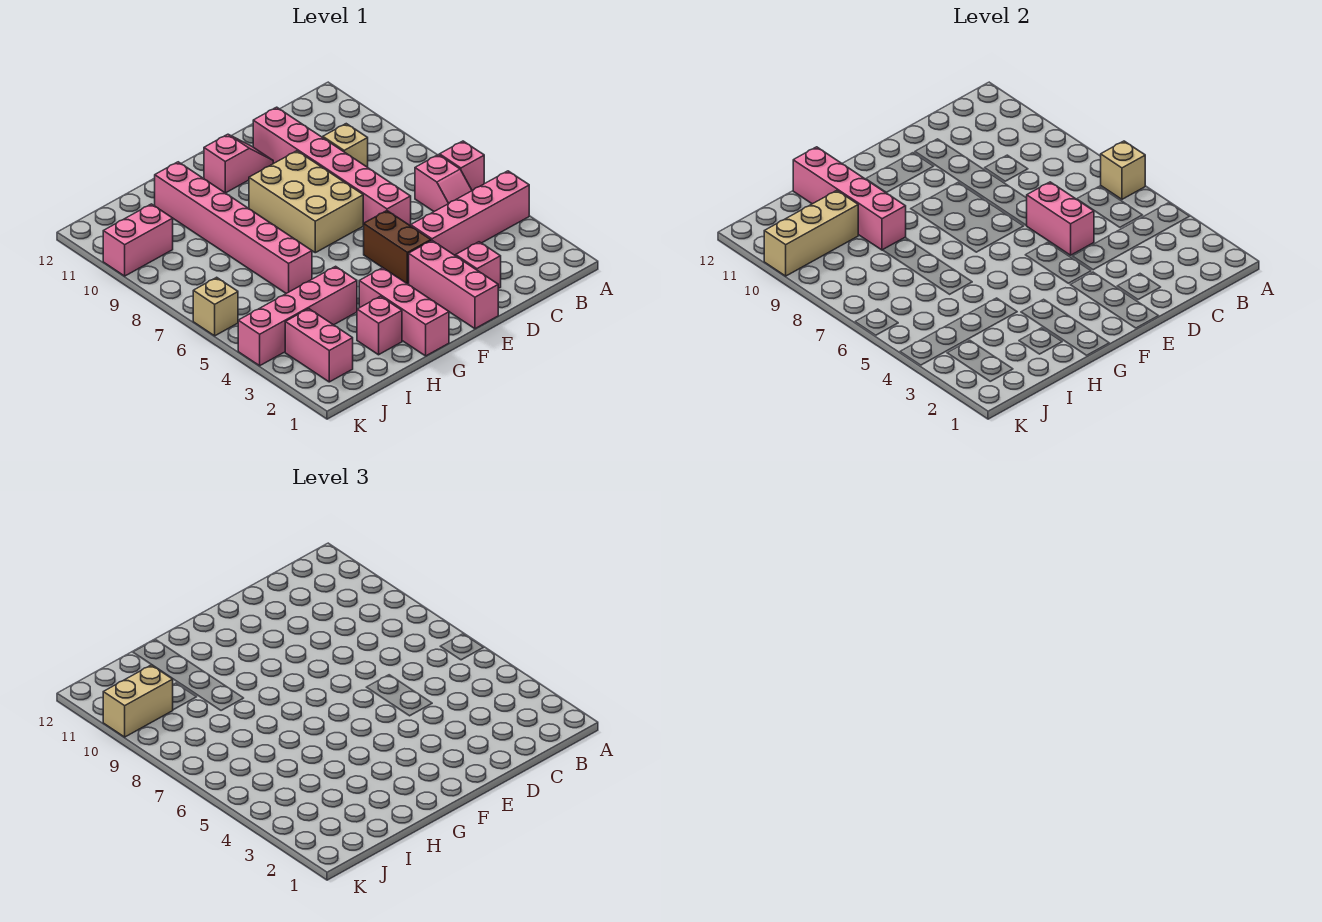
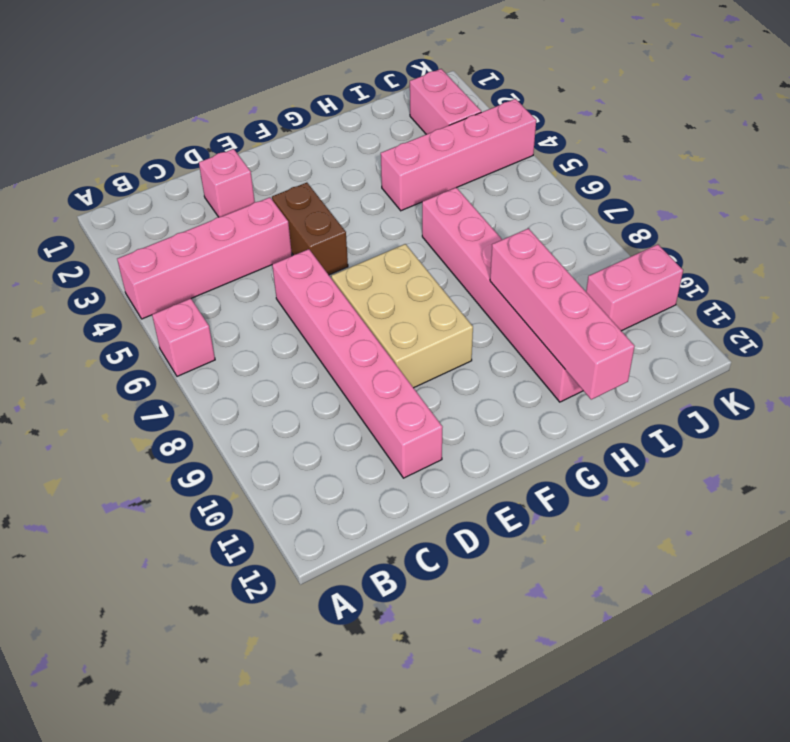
none -> pink 1x2 slope [415,155,472,211]
none -> tan 1x1 brick [323,124,368,167]
none -> pink 1x3 brick [409,241,498,329]

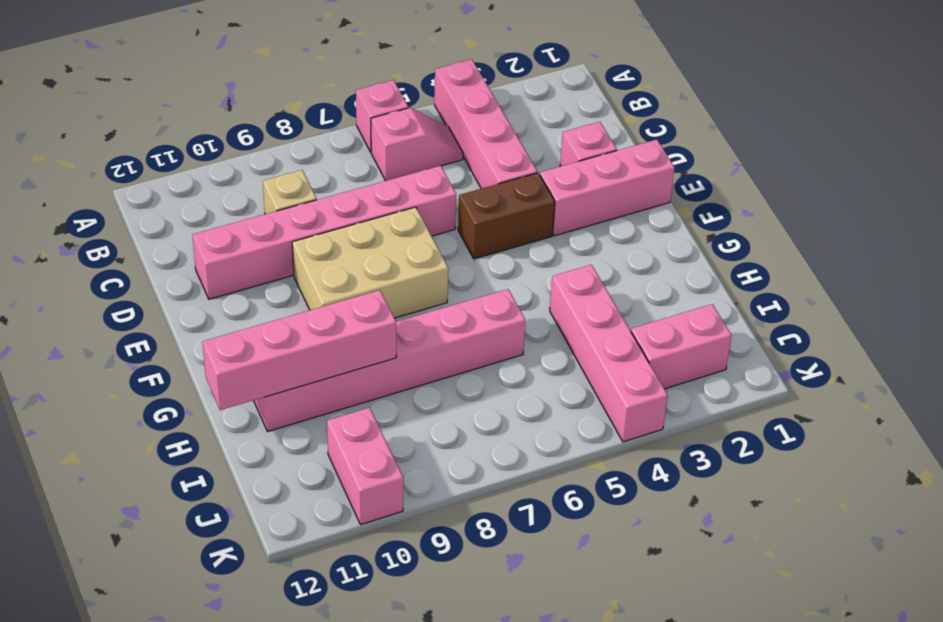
none -> pink 1x2 slope [204,134,273,193]
none -> pink 1x3 brick [359,268,449,356]
none -> pink 1x1 brick [357,296,402,355]

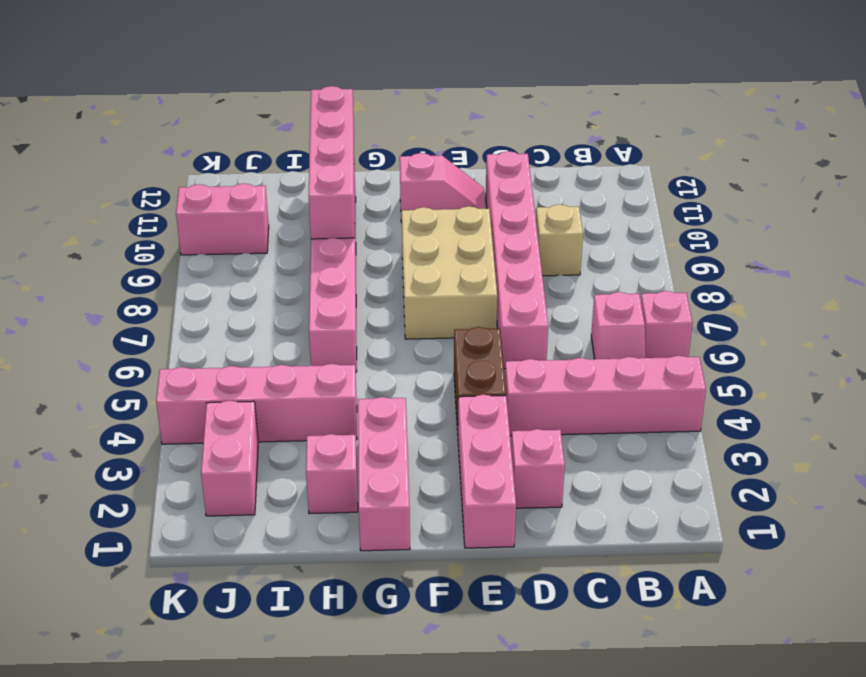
none -> tan 1x1 brick [193,277,238,336]
none -> tan 1x1 brick [1101,141,1145,199]
none -> pink 1x2 brick [1026,182,1094,255]

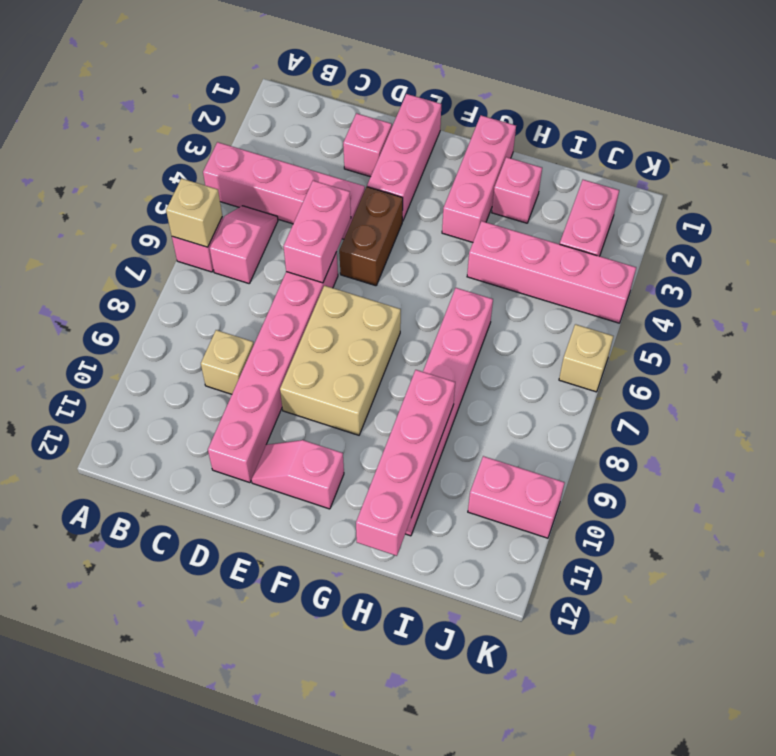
none -> tan 1x3 brick [764,191,858,276]
none -> tan 1x2 brick [103,665,173,737]

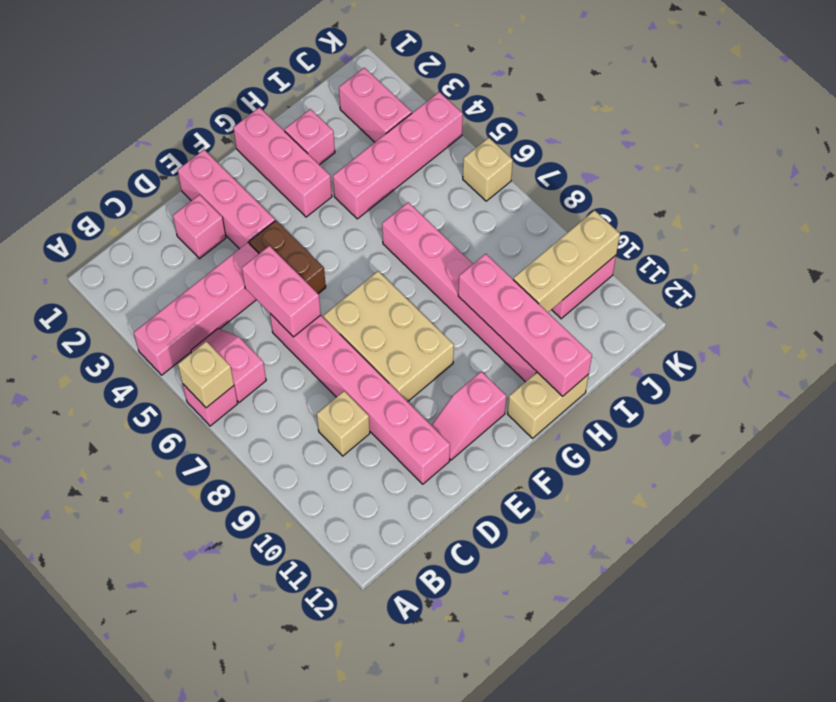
tan 1x2 brick [508,372,589,438] -> tan 1x2 brick moved to [103,665,173,737]

